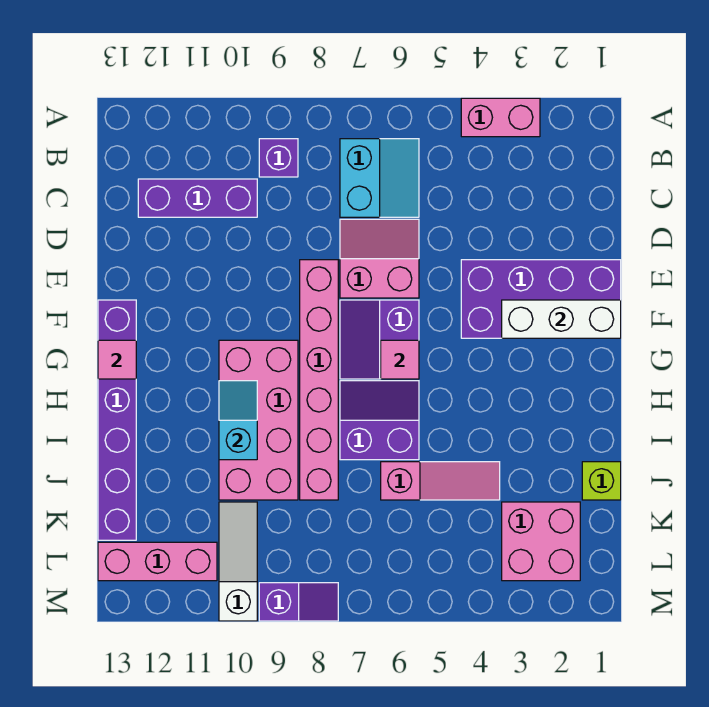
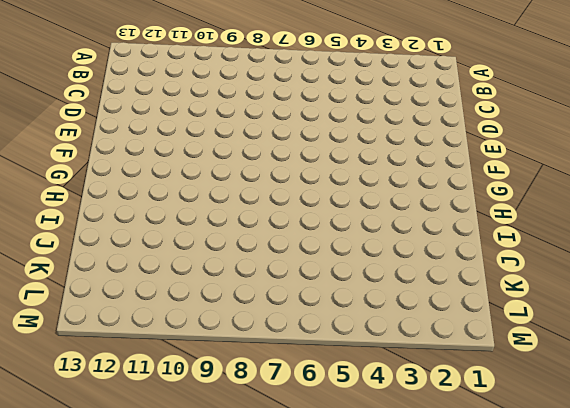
none -> pink 1x2 brick [461,98,540,137]
none -> cyan 2x2 slope [340,139,419,217]
none -> purple 1x1 brick [259,139,298,177]

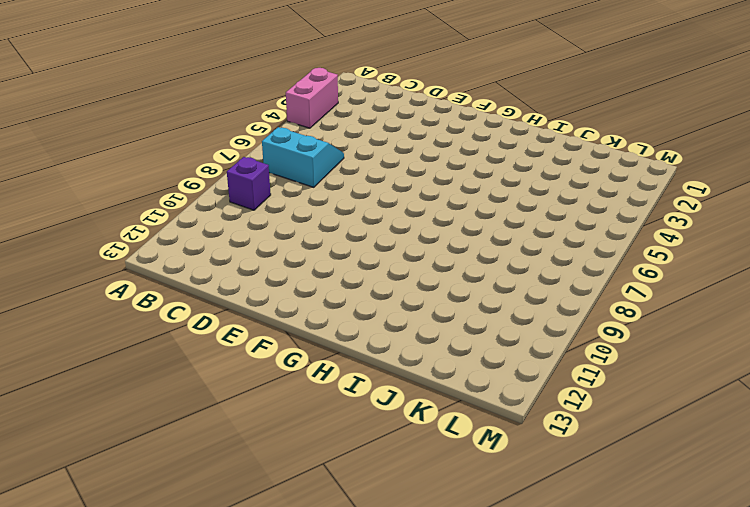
none -> purple 1x3 brick [138,179,257,217]
none -> pink 2x2 slope [340,219,419,298]
none -> purple 2x4 brick [461,260,621,338]

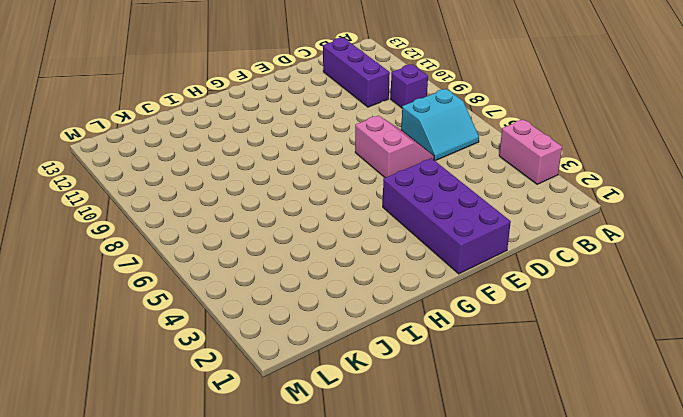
none -> pink 1x6 brick [300,260,338,500]
none -> purple 2x2 slope [340,300,419,379]
none -> purple 1x6 brick [98,300,136,540]

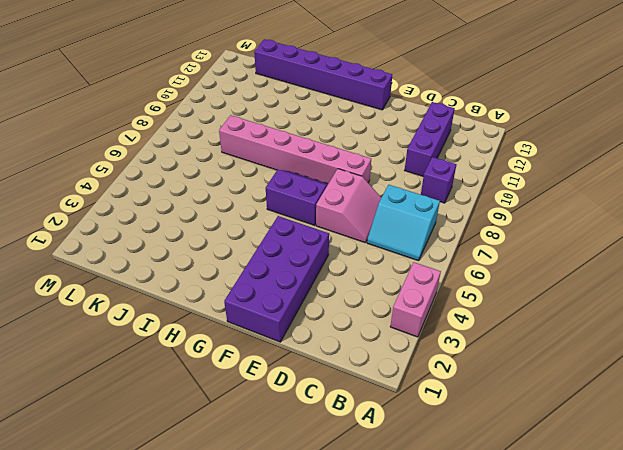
none -> pink 2x4 brick [219,340,298,500]
none -> purple 2x2 slope [340,381,419,460]
none -> lime 1x1 brick [582,462,621,500]

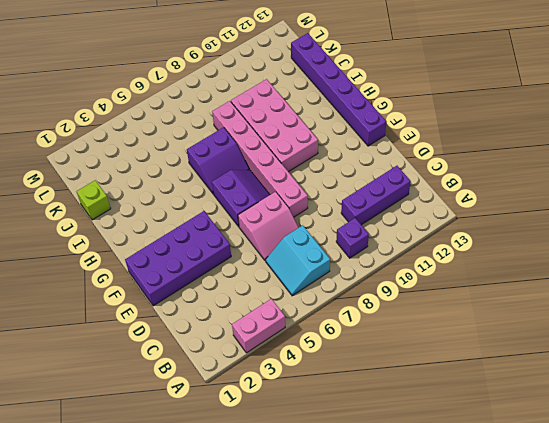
none -> pink 1x3 slope [381,462,500,500]
none -> pink 2x2 brick [502,502,580,581]
none -> white 1x3 slope [219,502,257,621]

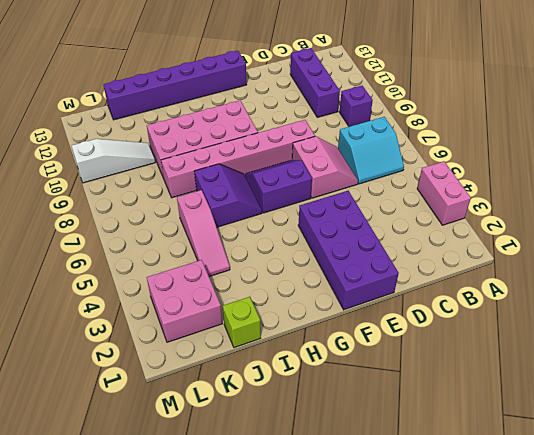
none -> pink 1x3 brick [98,542,217,581]
none -> purple 1x2 slope [259,583,338,621]
none -> white 1x3 brick [502,300,621,338]

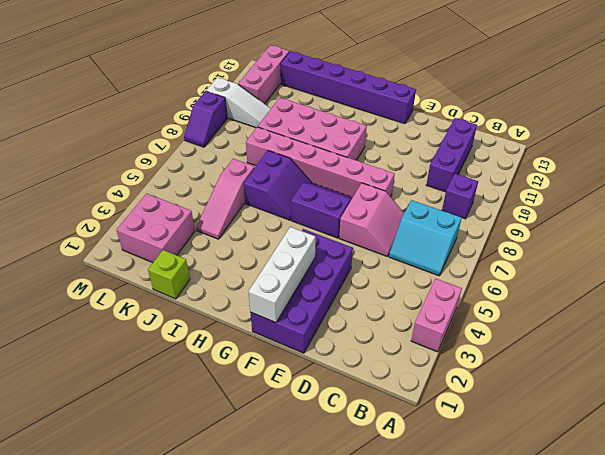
none -> pink 1x1 tile [381,340,419,379]
none -> pink 1x1 tile [98,340,136,379]
none -> cyan 1x2 slope [219,381,257,460]

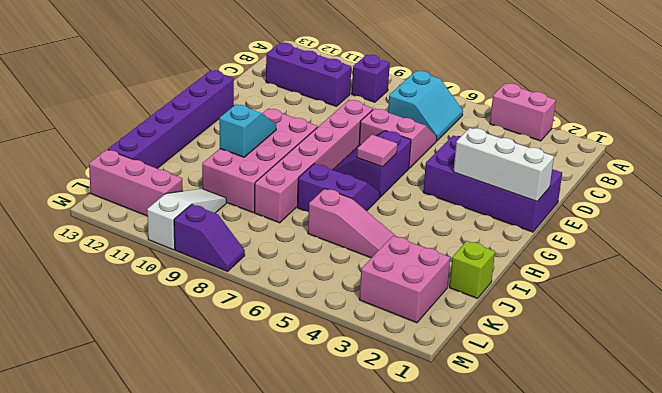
none -> pink 1x1 tile [98,340,136,379]

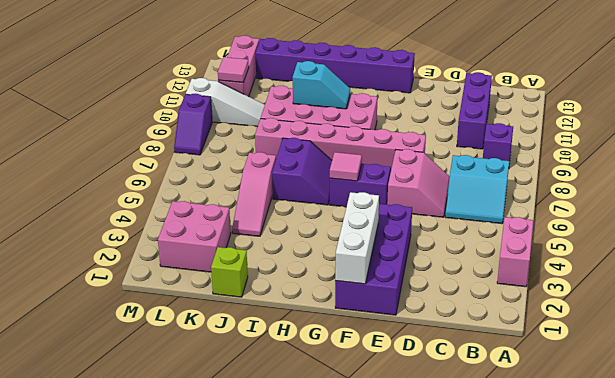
pink 1x1 tile [218,57,249,83] -> pink 1x1 tile moved to [98,340,136,379]

